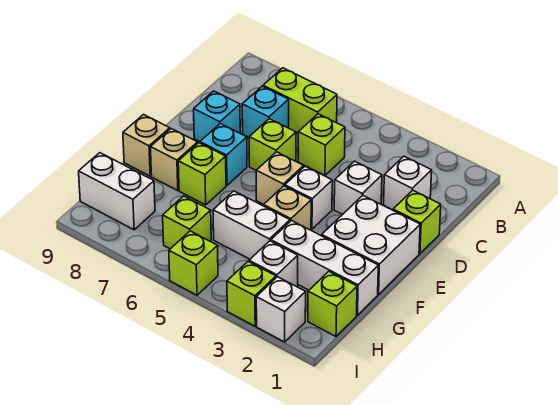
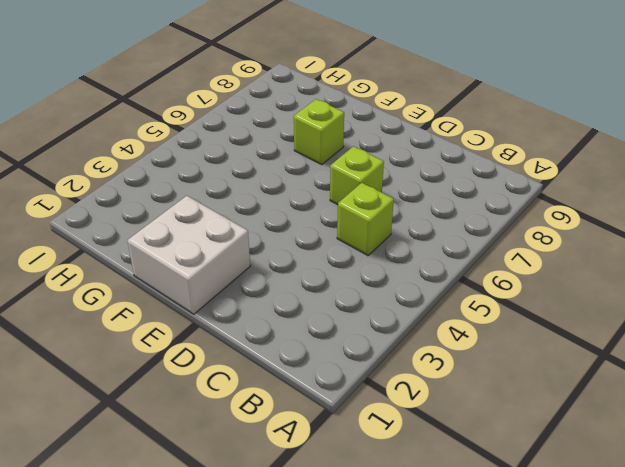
none -> lime 1x2 brick [263,68,337,133]
none -> white 1x1 brick [384,156,432,210]
none -> cyan 1x1 brick [242,86,289,137]

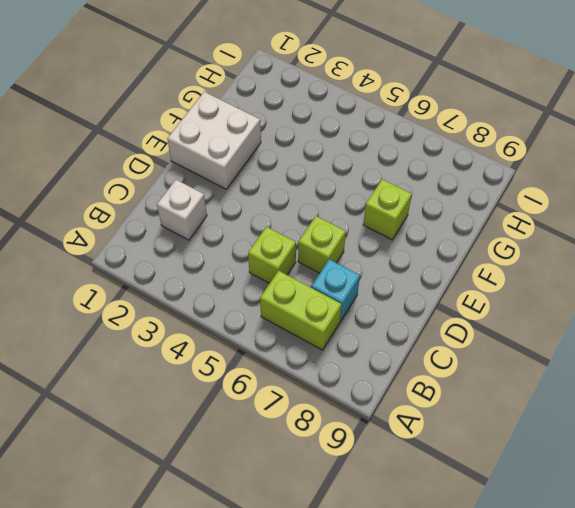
none -> lime 1x1 brick [393,190,441,254]
none -> white 1x1 brick [334,161,382,214]
none -> cyan 1x1 brick [194,91,240,142]

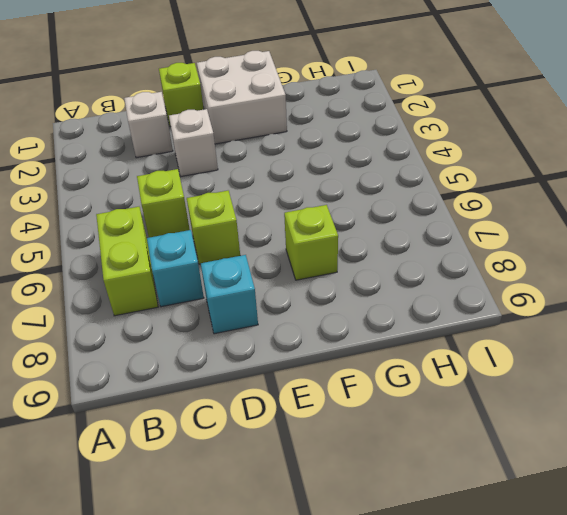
none -> white 1x1 brick [285,166,332,229]
none -> tan 1x1 brick [256,152,304,204]
none -> cyan 1x1 brick [200,124,247,185]

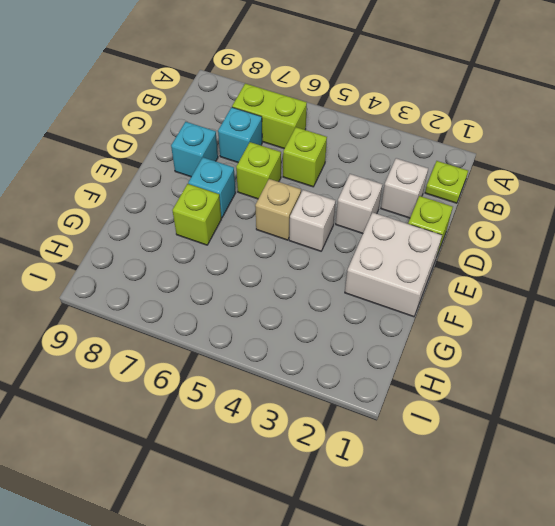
lime 1x1 plate [425,161,468,203] -> none
none -> tan 1x1 brick [264,186,311,230]
none -> tan 1x1 brick [150,129,198,191]
none -> tan 1x1 brick [123,115,170,176]

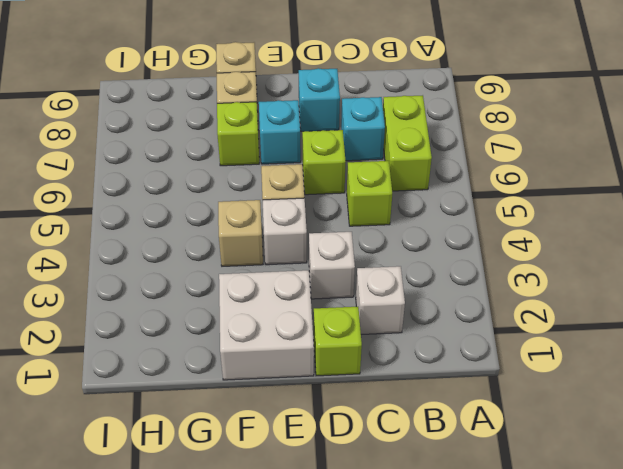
none -> white 1x3 brick [271,221,378,315]
none -> white 1x2 brick [213,191,290,259]
none -> lime 1x1 brick [308,271,357,336]

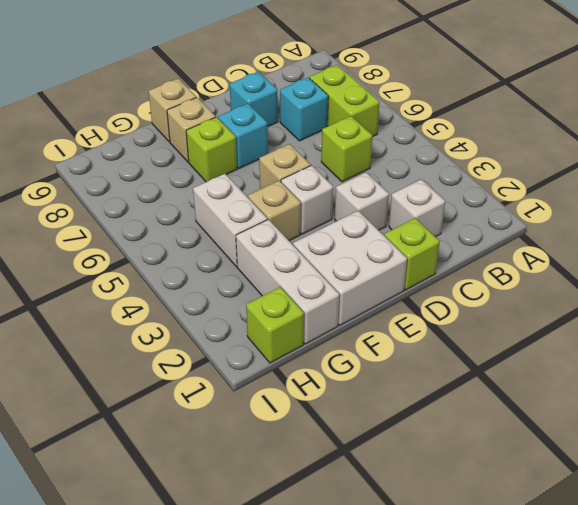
none -> lime 1x1 brick [249,119,296,170]
none -> white 1x1 brick [249,241,298,287]
none -> lime 1x1 brick [163,196,211,249]

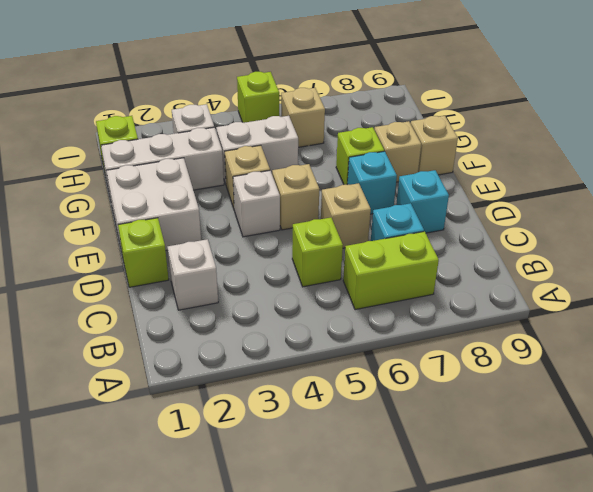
tan 1x1 brick [321,183,371,248] -> lime 1x1 brick [249,119,296,170]
tan 1x1 brick [281,88,325,147] -> lime 1x1 brick [163,196,211,249]
none -> white 1x1 brick [334,161,382,214]
none -> white 1x2 brick [79,153,155,230]
none -> white 1x1 brick [256,277,306,342]

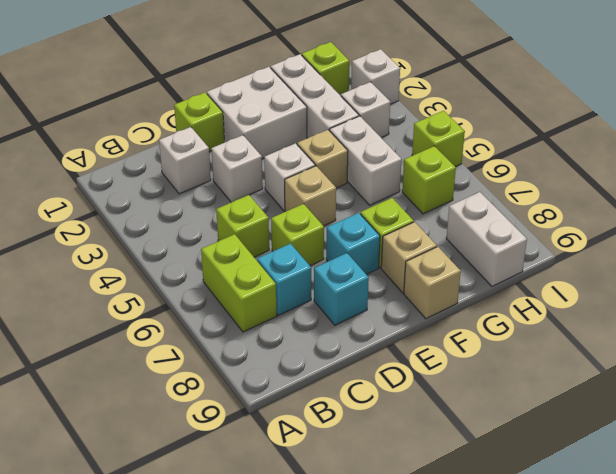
none -> lime 1x1 brick [227,261,276,326]

